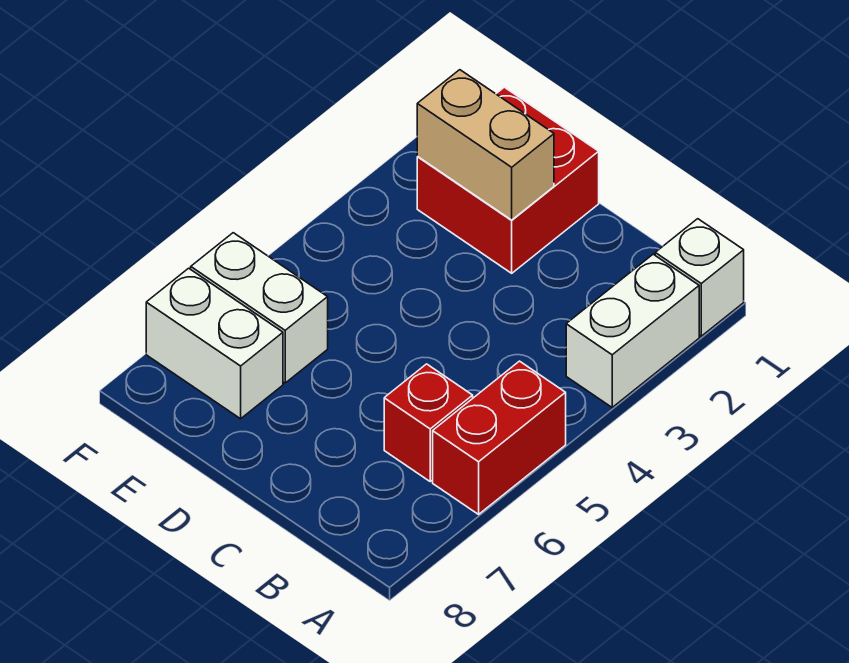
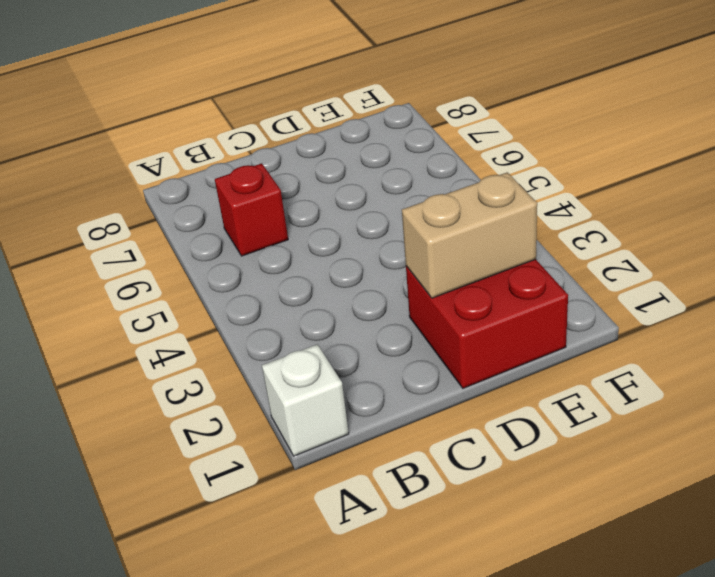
none -> white 1x2 brick [566,254,699,407]
none -> red 1x2 brick [433,361,566,514]

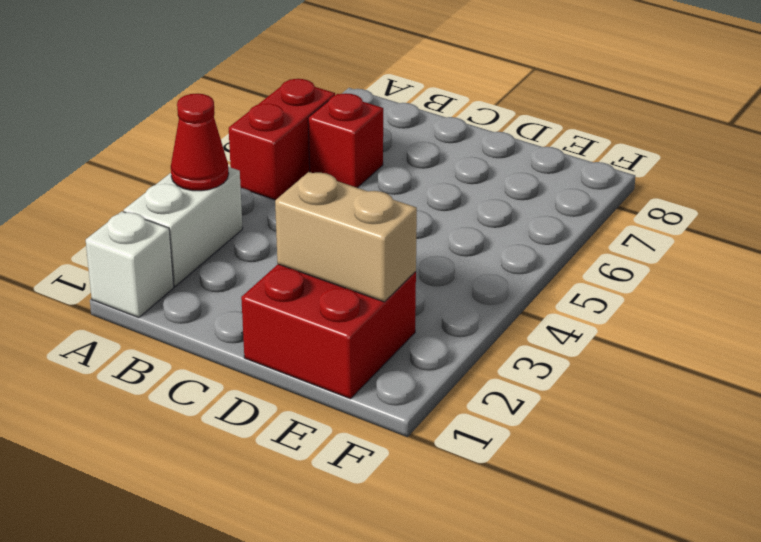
red 1x1 cone [171,93,229,191] -> none
none -> white 1x2 brick [191,233,328,383]
none -> white 1x2 brick [146,268,283,419]

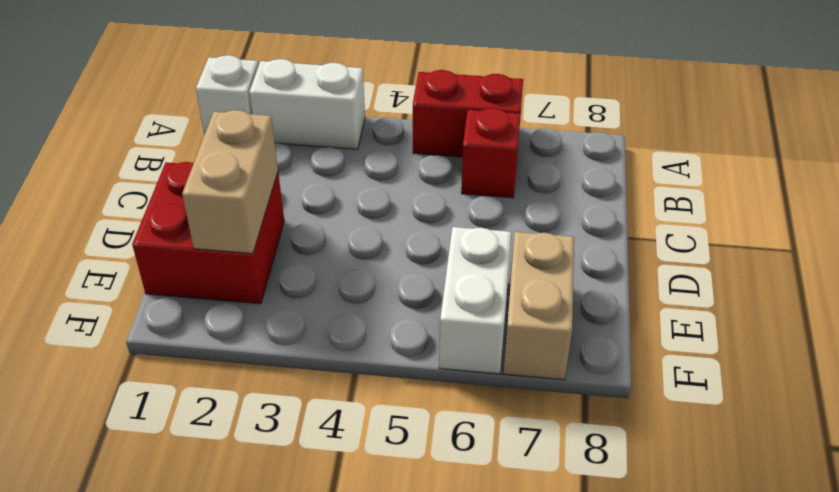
tan 1x2 brick [503,232,574,380] -> white 1x2 brick [146,268,283,419]

